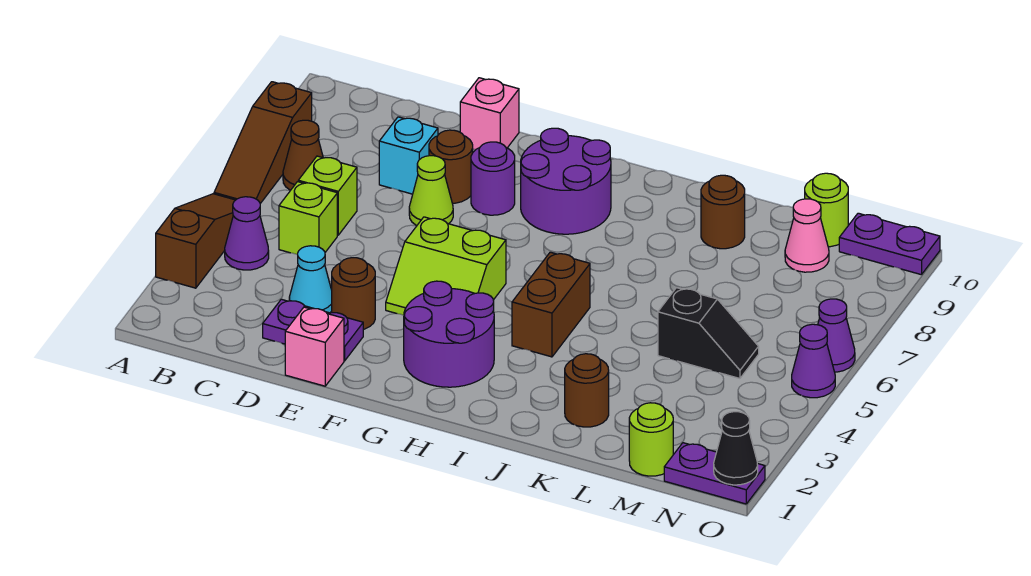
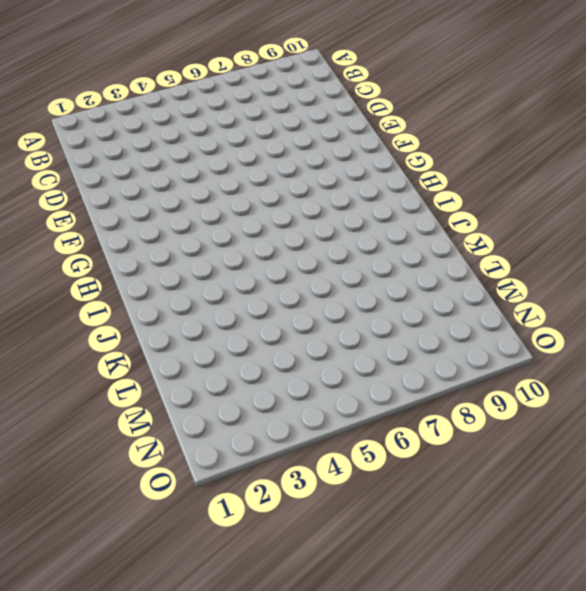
none -> brown 1x3 slope [156,194,235,288]
none -> brown 1x3 slope [214,82,312,204]
none -> purple 1x1 cone [225,197,269,270]
none -> brown 1x1 cone [283,120,323,190]

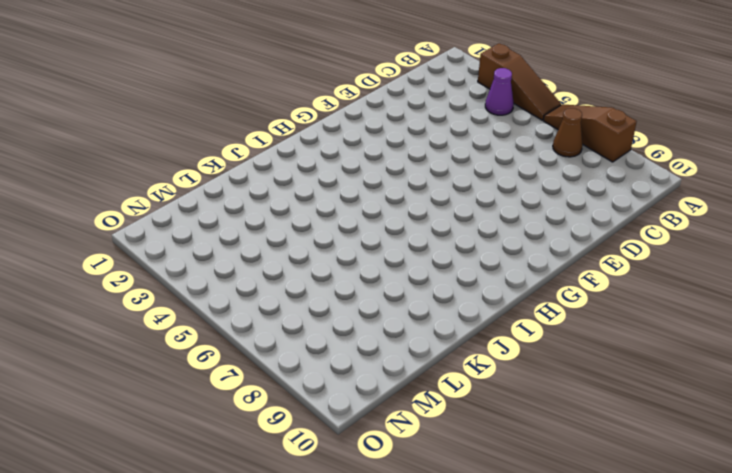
none -> lime 1x1 brick [279,182,337,255]
none -> lime 1x1 brick [298,156,357,235]
none -> purple 1x2 plate [263,299,363,361]
none -> cyan 1x1 cone [289,246,332,313]

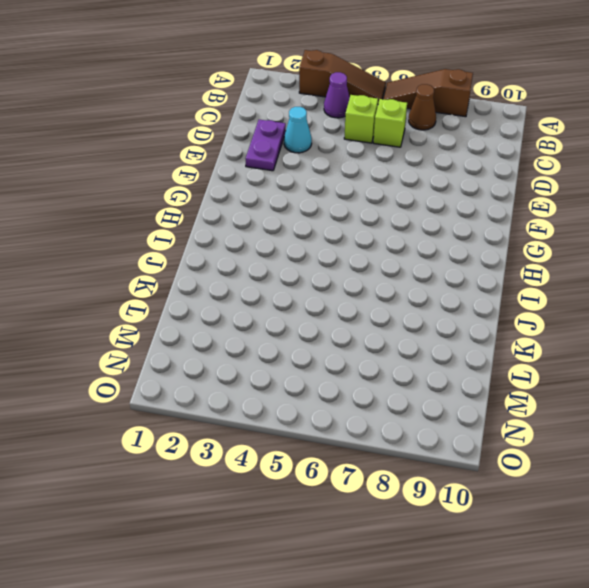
none -> cyan 1x1 brick [379,117,438,194]
none -> pink 1x1 brick [285,307,344,386]
none -> brown 1x1 round brick [332,258,375,329]
none -> lime 1x1 cone [409,156,453,226]

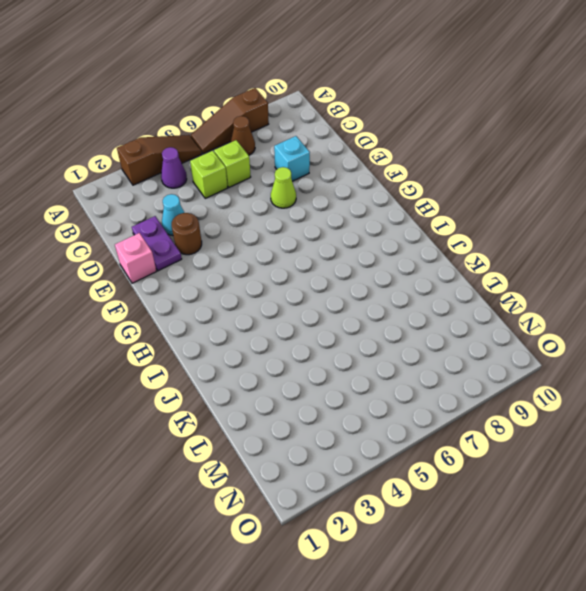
none -> brown 1x1 round brick [429,130,473,203]
none -> pink 1x1 brick [460,78,519,150]
none -> lime 2x2 slope [386,217,506,315]
none -> purple 1x1 round brick [471,142,515,215]

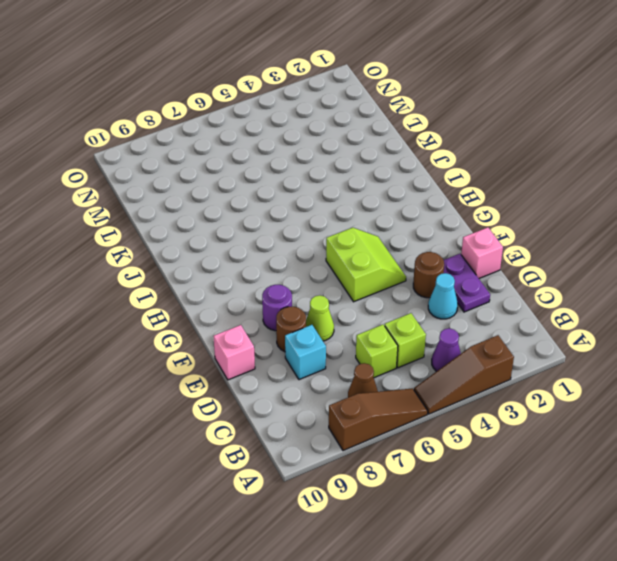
none -> purple 2x2 round brick [404,281,494,387]
none -> purple 2x2 round brick [521,128,611,234]
none -> brown 1x2 brick [512,252,590,357]
none -> brown 1x1 round brick [565,354,609,427]

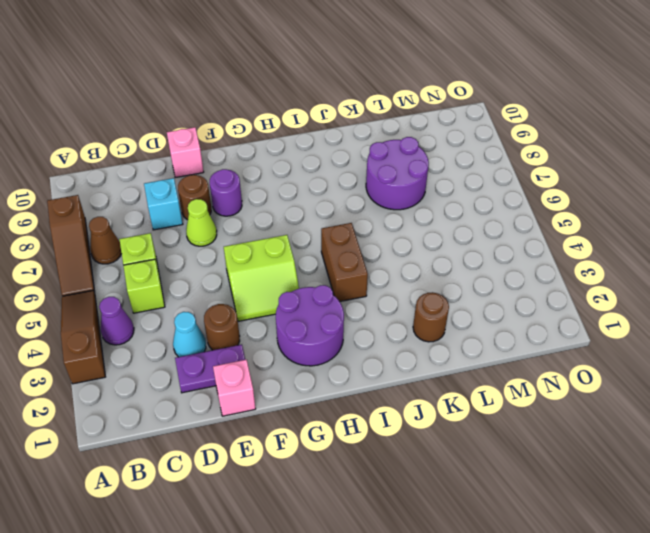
purple 2x2 round brick [366,137,429,210] -> purple 2x2 round brick moved to [521,128,611,234]
none -> brown 1x1 round brick [701,175,745,249]
none -> black 1x2 slope [658,288,759,378]
none -> lime 1x1 round brick [629,403,673,476]
none -> pink 1x1 cone [785,199,829,272]

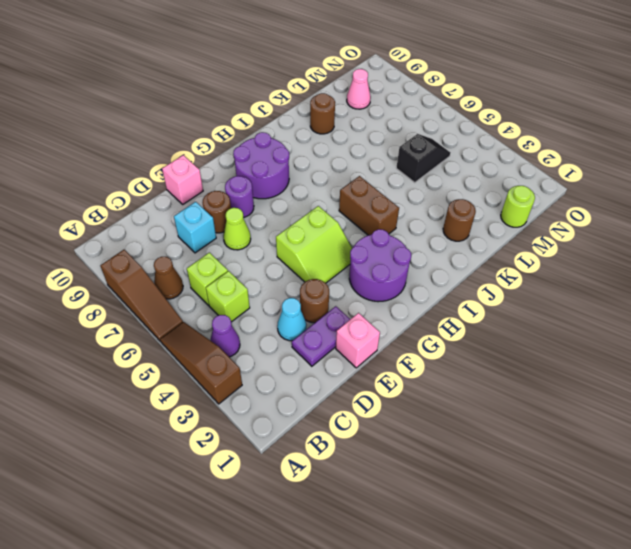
none -> lime 1x1 round brick [805,173,848,247]
none -> purple 1x2 plate [664,443,765,504]
none -> purple 1x2 plate [839,213,940,275]
none -> purple 1x1 cone [792,324,835,398]

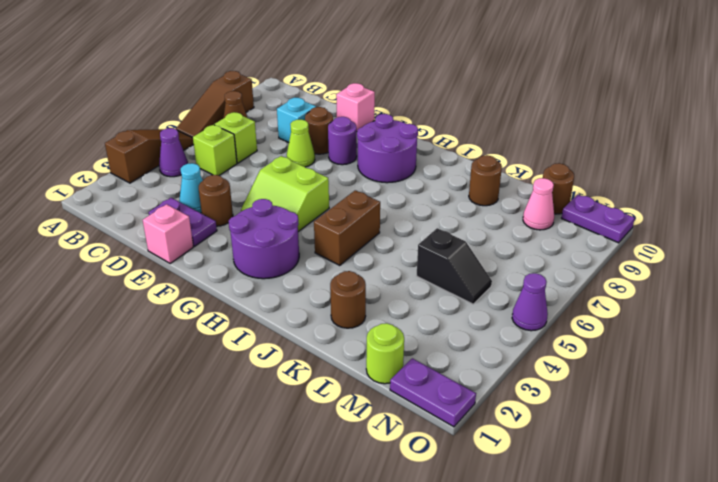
brown 1x1 round brick [543,163,574,214] -> lime 1x1 round brick [805,173,848,247]
none -> purple 1x1 cone [818,299,855,372]
none -> black 1x1 cone [714,412,758,485]

